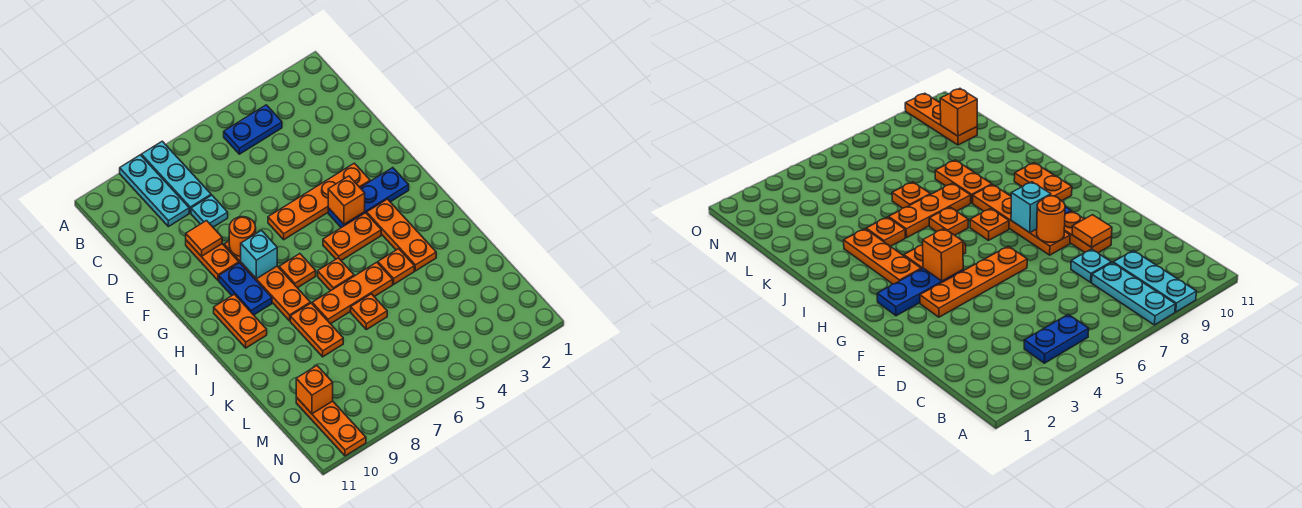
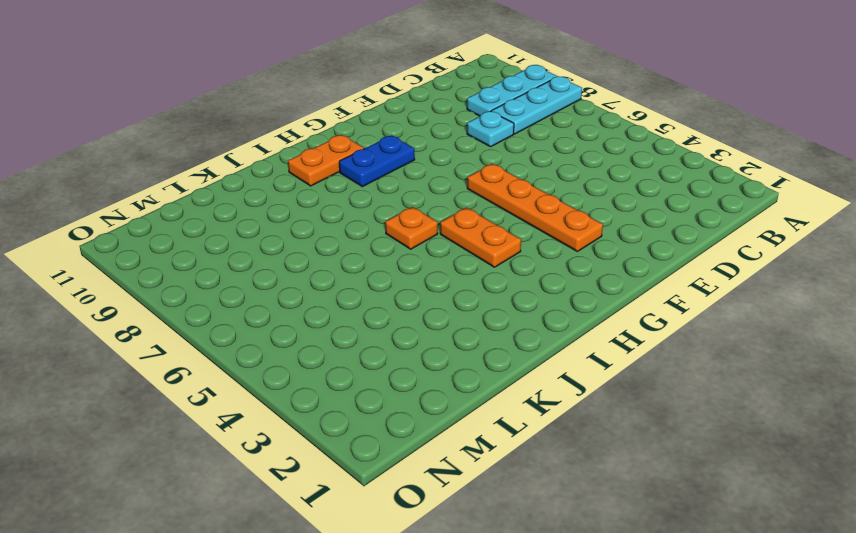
none -> blue 1x2 plate [224,105,282,154]
none -> orange 1x2 plate [186,240,239,280]
none -> orange 1x4 plate [224,241,310,321]

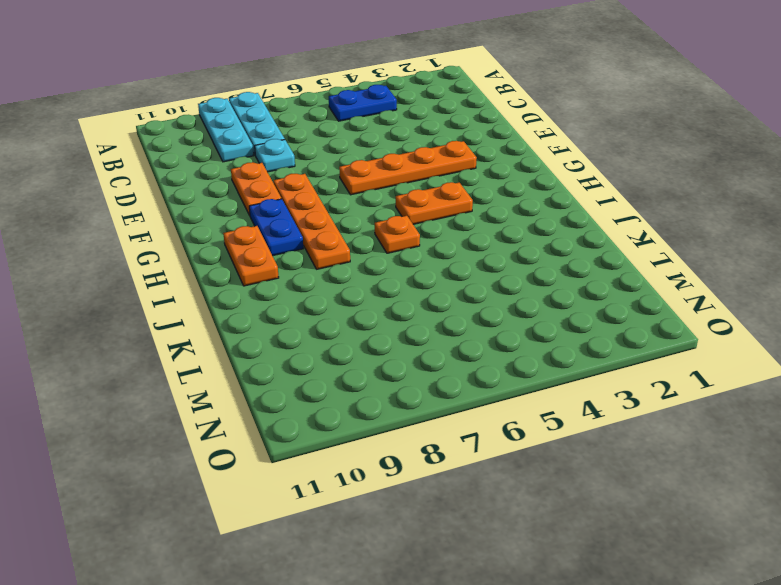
none -> blue 1x3 plate [328,168,409,228]
none -> orange 1x3 plate [367,199,436,271]
none -> orange 1x1 plate [279,254,316,288]

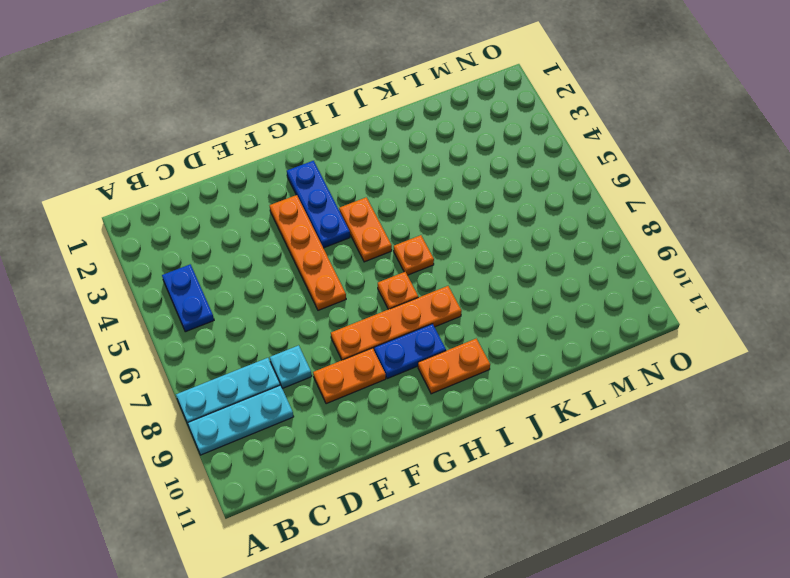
none -> orange 1x3 plate [367,199,436,271]
none -> orange 1x1 plate [378,249,414,284]
none -> orange 1x3 plate [312,262,393,324]

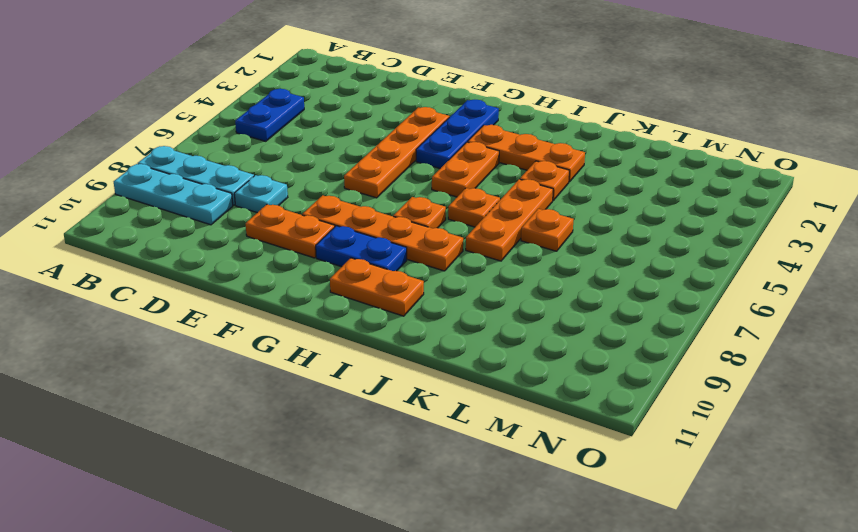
none -> orange 1x2 plate [290,303,343,357]
none -> orange 1x3 plate [296,397,366,456]
none -> orange 1x1 tile [186,221,222,256]

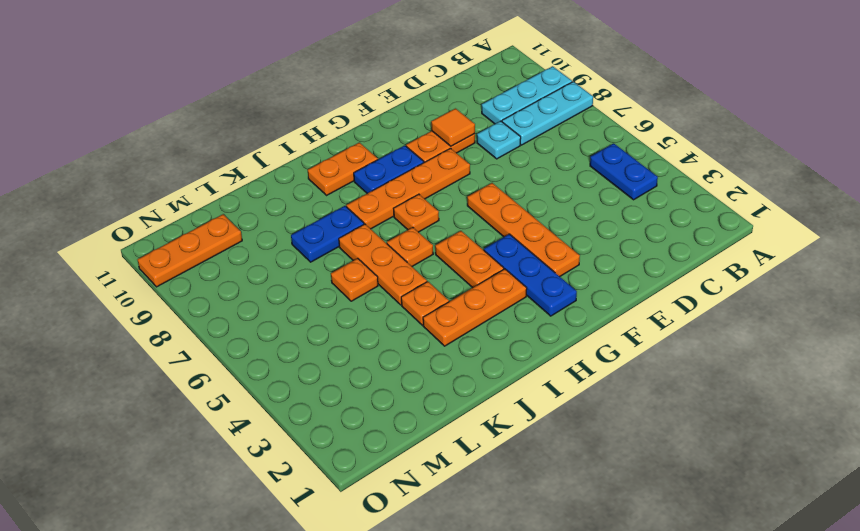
blue 1x2 plate [291,206,364,262] -> orange 1x2 plate [290,303,343,357]
none -> orange 1x1 round brick [229,217,256,256]
none -> orange 1x1 brick [328,176,365,224]
none -> cyan 1x1 brick [241,231,277,279]

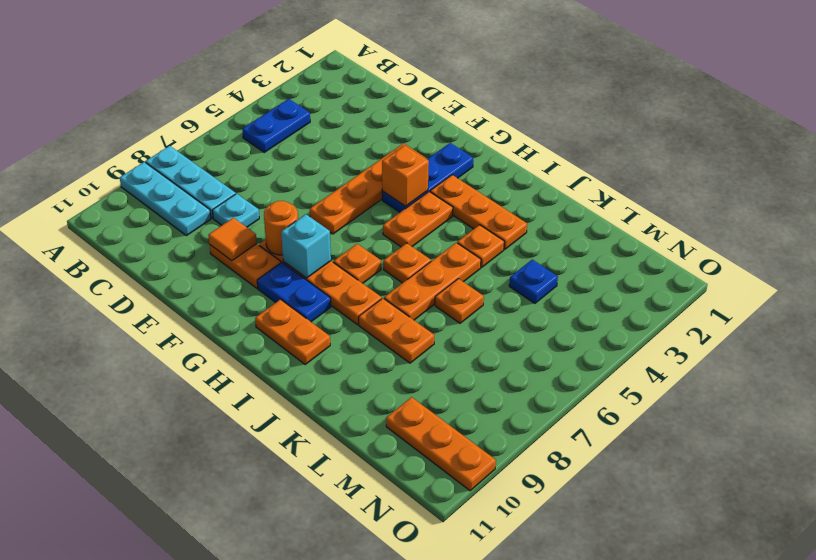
blue 1x1 plate [509,260,558,303] -> none
none -> orange 1x1 brick [296,366,333,414]

